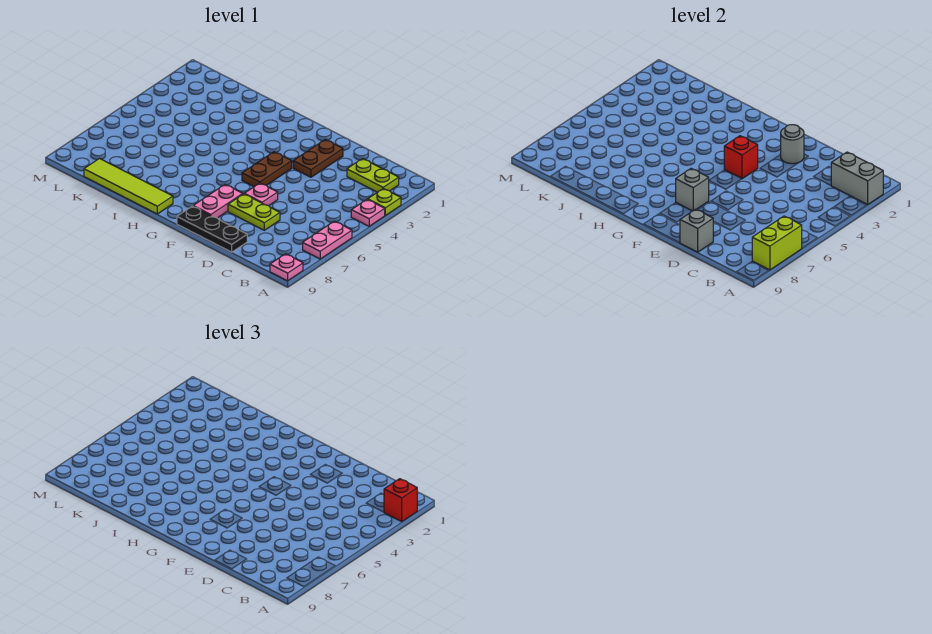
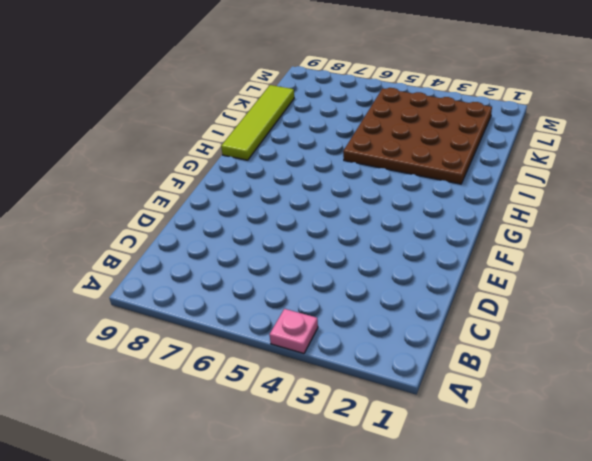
brown 4x4 plate [343,88,492,184] -> none
none -> lime 1x1 plate [368,189,401,215]
none -> pink 1x2 plate [303,221,352,259]
none -> pink 1x1 plate [270,254,303,281]

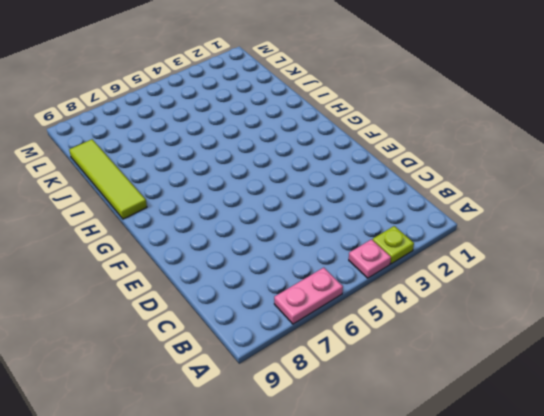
none -> pink 1x1 plate [270,254,303,281]
none -> lime 1x2 plate [347,159,399,192]
none -> lime 1x2 plate [228,194,280,230]

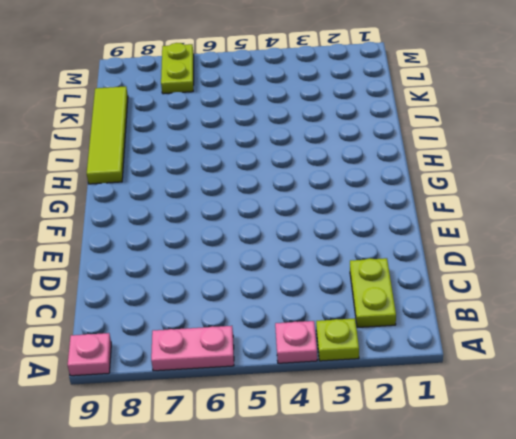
lime 1x2 plate [161,43,194,94] -> lime 1x2 plate moved to [228,194,280,230]
none -> black 1x3 plate [177,206,247,252]
none -> brown 1x2 plate [293,140,343,177]
none -> pink 1x1 plate [245,183,278,206]

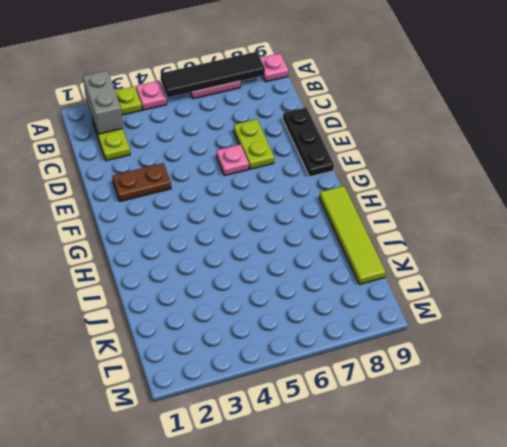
black 1x4 tile [161,52,265,97] -> lime 1x2 brick [752,216,802,270]
none -> brown 1x2 plate [242,152,292,187]
none -> pink 1x2 plate [193,185,243,218]
none -> grey 1x1 brick [680,209,713,252]

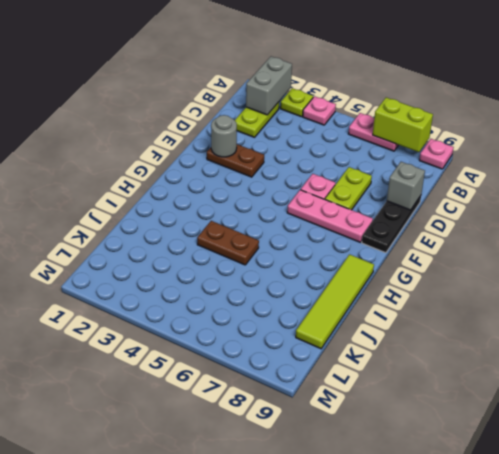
pink 1x3 plate [287,190,373,242] -> pink 1x2 plate [193,185,243,218]
brown 1x2 plate [197,221,259,265] -> brown 1x2 plate moved to [242,152,292,187]
none -> red 1x1 brick [724,136,758,179]
none -> grey 1x1 brick [676,168,709,211]
none -> red 1x1 brick [384,479,417,521]

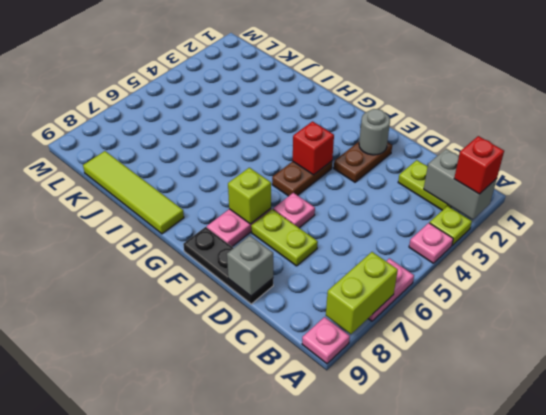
lime 1x1 brick [228,168,271,224] -> grey 1x1 brick [676,168,709,211]

